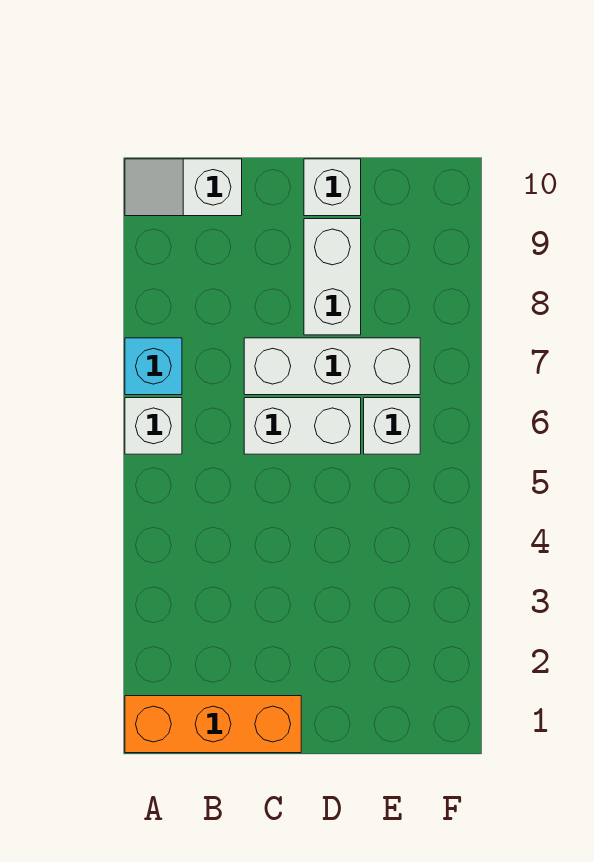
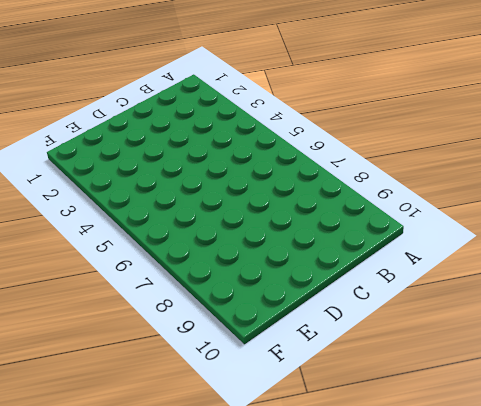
none -> orange 1x3 brick [125,696,301,753]
none -> white 1x1 brick [125,398,182,454]

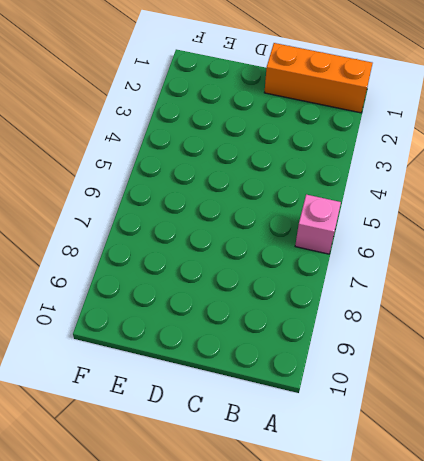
pink 1x1 brick [295,194,341,254] -> white 1x1 brick [125,398,182,454]
none -> cyan 1x1 brick [125,338,182,395]
none -> white 1x2 slope [125,159,242,216]

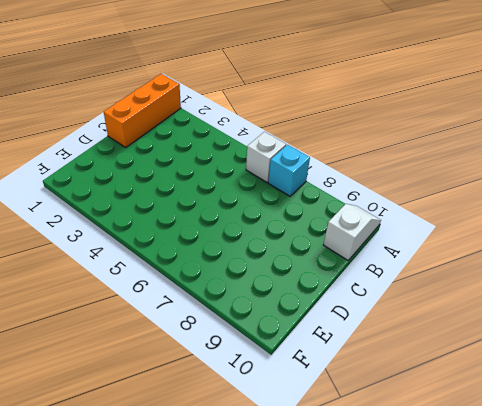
none -> white 1x2 brick [244,398,361,454]
none -> white 1x3 brick [244,338,420,395]

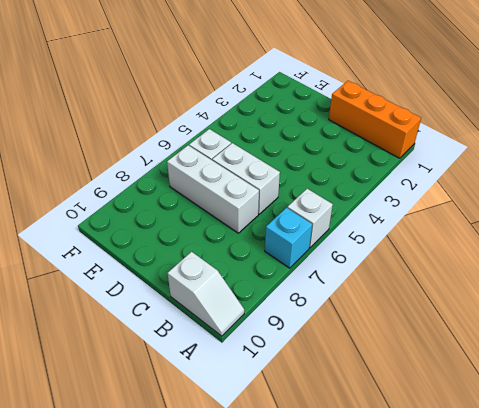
none -> white 1x2 brick [304,219,361,335]
none -> white 1x1 brick [304,159,361,216]

